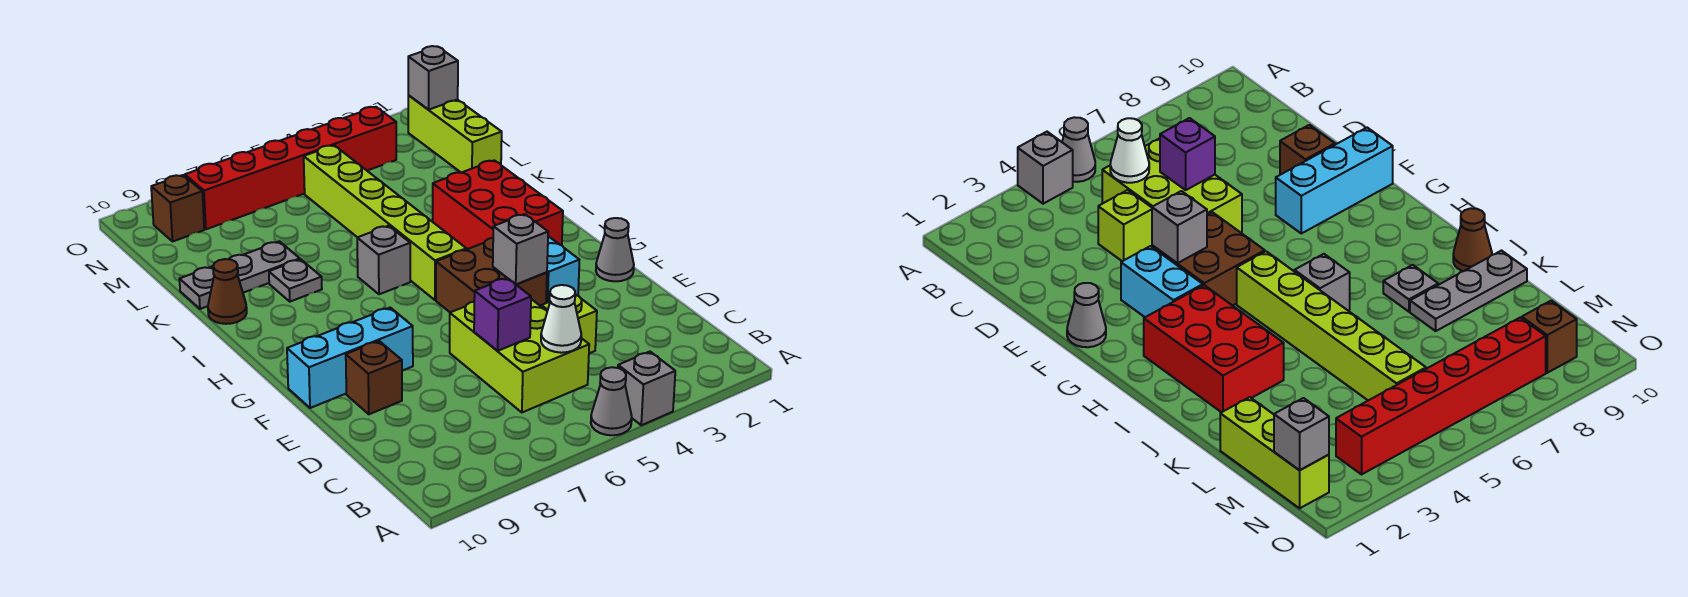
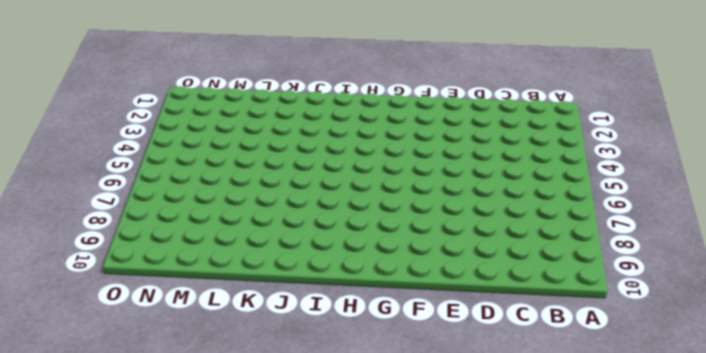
none -> grey 1x1 brick [618,352,675,425]
none -> grey 1x1 cone [591,367,632,435]
none -> lime 2x3 brick [450,299,589,412]

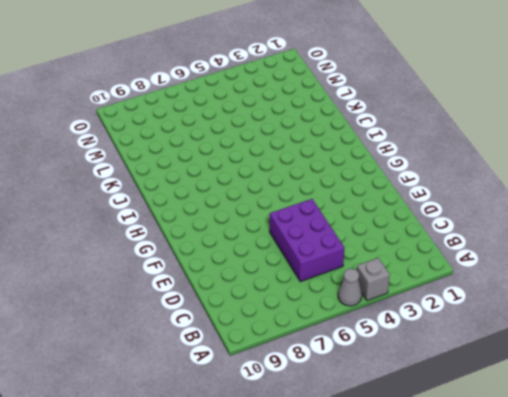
purple 2x3 brick [270,199,344,282] -> lime 2x3 brick [450,299,589,412]
none -> lime 1x1 brick [541,295,597,353]
none -> brown 1x1 brick [346,341,402,414]
none -> grey 1x1 cone [596,218,634,281]

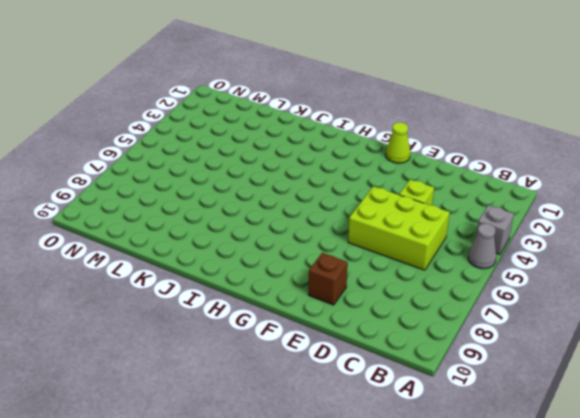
lime 1x1 cone [386,122,410,163] -> grey 1x1 cone [596,218,634,281]
none -> cyan 1x2 brick [546,236,579,303]
none -> brown 2x2 brick [436,238,547,312]
none -> cyan 1x3 brick [287,308,413,408]

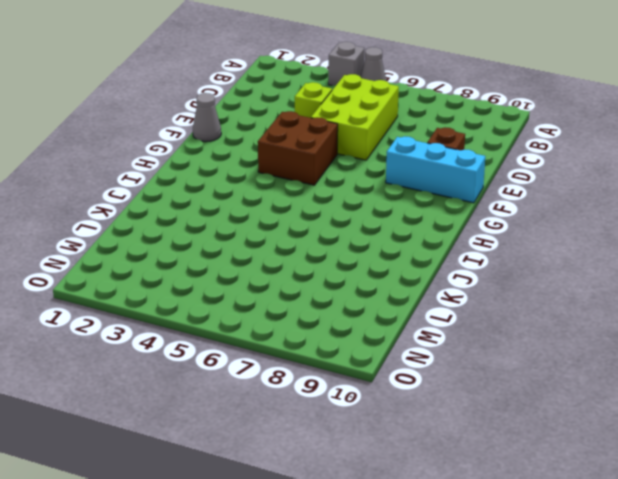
none -> cyan 1x2 brick [546,236,579,303]
none -> red 2x3 brick [433,160,563,249]
none -> lime 1x6 brick [304,145,466,300]

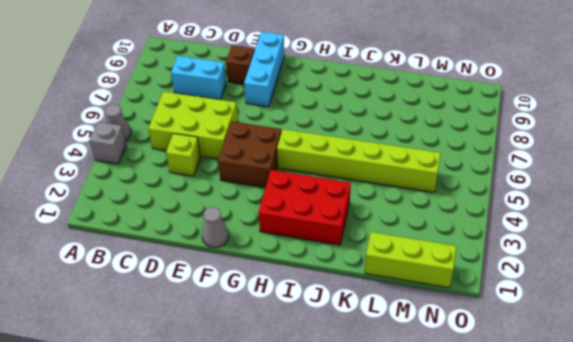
cyan 1x2 brick [171,56,226,100] -> cyan 1x2 brick moved to [546,236,579,303]
none -> grey 1x1 brick [357,226,410,294]
none -> grey 1x1 plate [269,259,322,302]
none -> brown 1x1 cone [208,259,247,324]

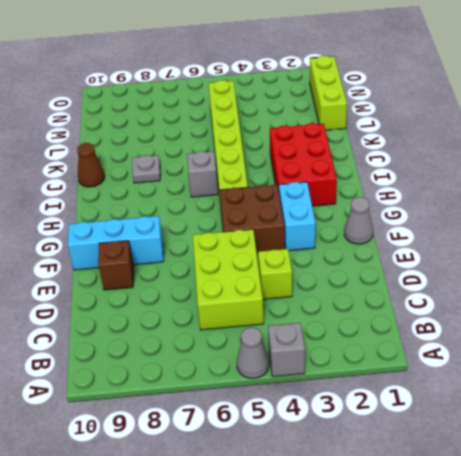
none -> grey 1x3 plate [180,241,300,309]
none -> red 1x6 brick [185,107,396,229]
none -> brown 1x1 brick [151,175,204,241]

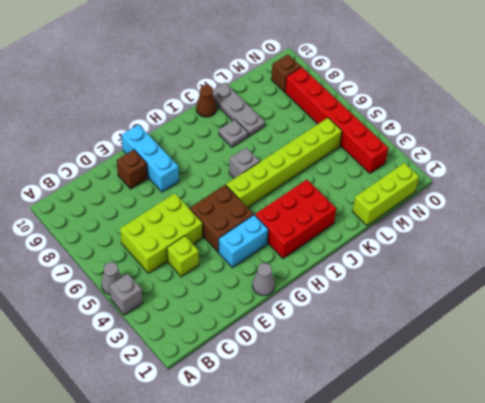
none -> white 1x1 cone [541,285,581,353]
none -> purple 1x1 brick [474,278,531,351]
none -> grey 1x1 brick [493,214,548,284]

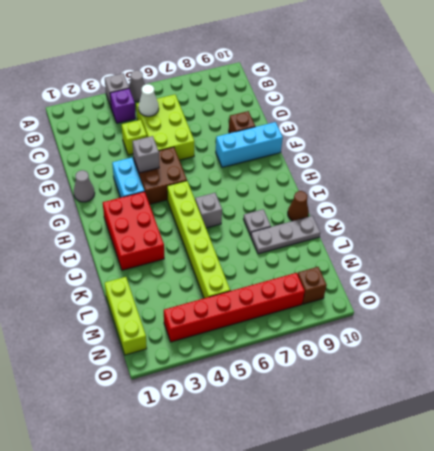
purple 1x1 brick [110,89,136,123] -> purple 1x1 brick moved to [474,278,531,351]
none -> grey 1x1 brick [408,46,458,109]

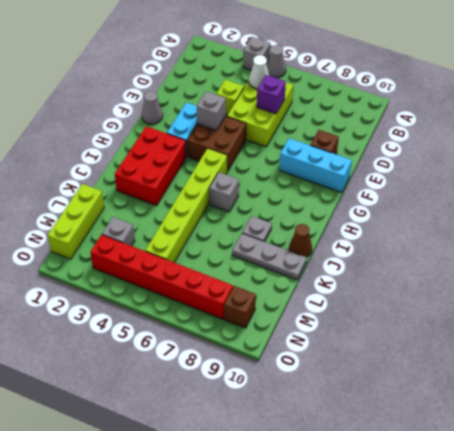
grey 1x1 brick [102,217,135,246] -> grey 1x1 brick moved to [408,46,458,109]

